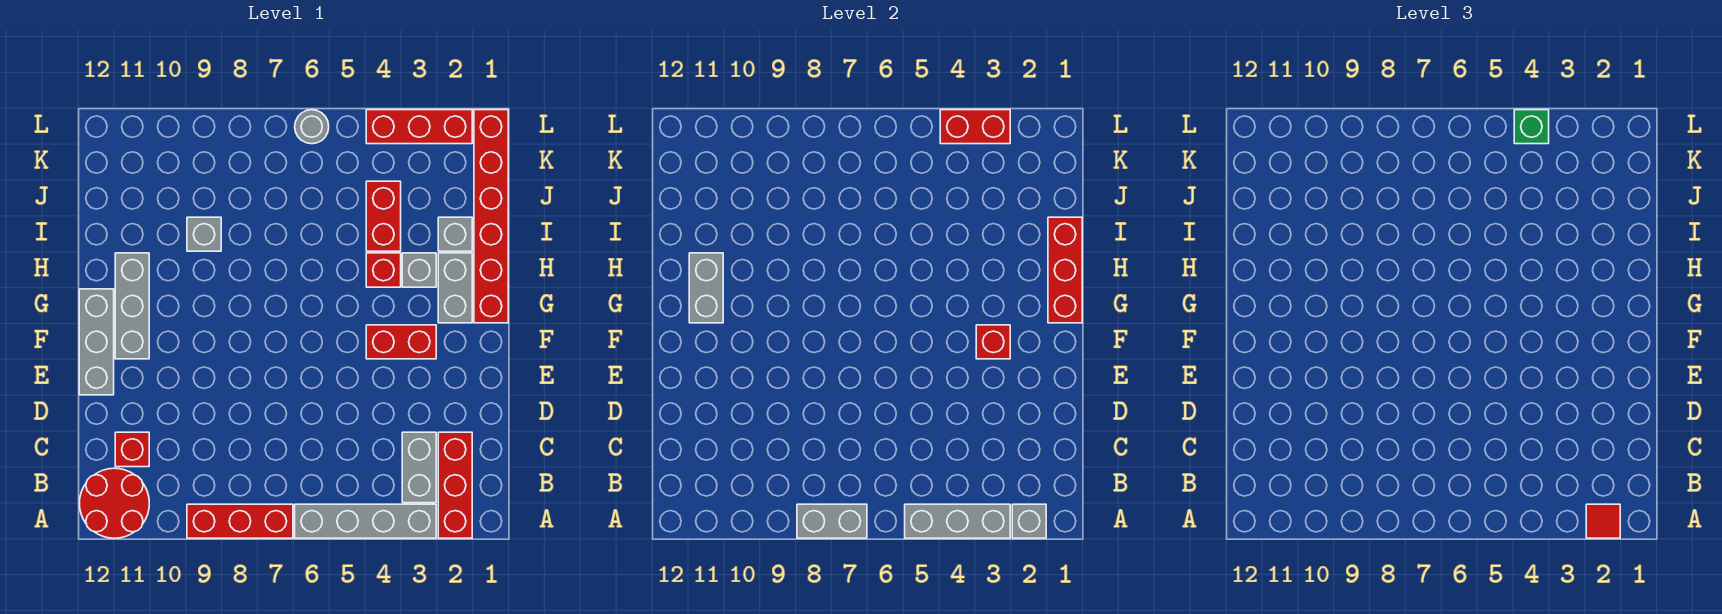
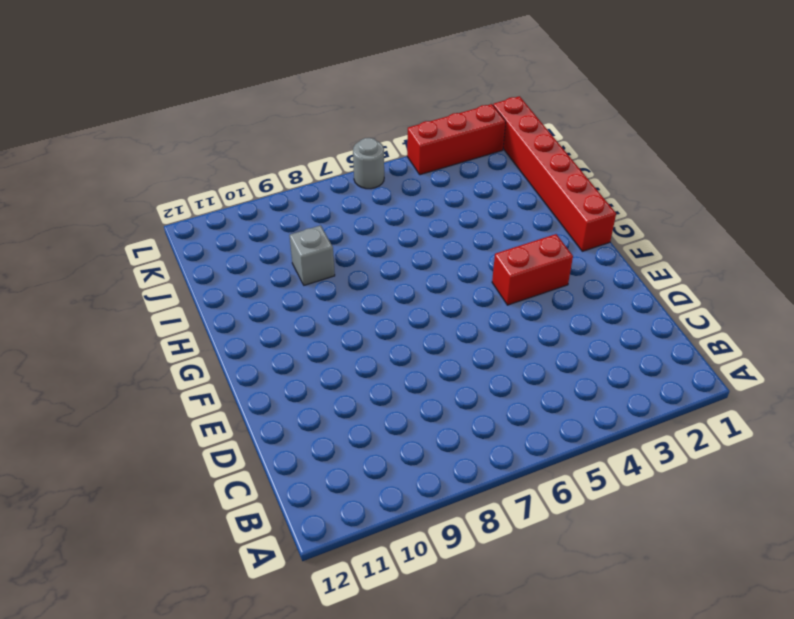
none -> red 1x3 brick [438,432,472,538]
none -> grey 1x4 brick [295,504,436,538]
none -> red 1x3 brick [187,504,293,538]

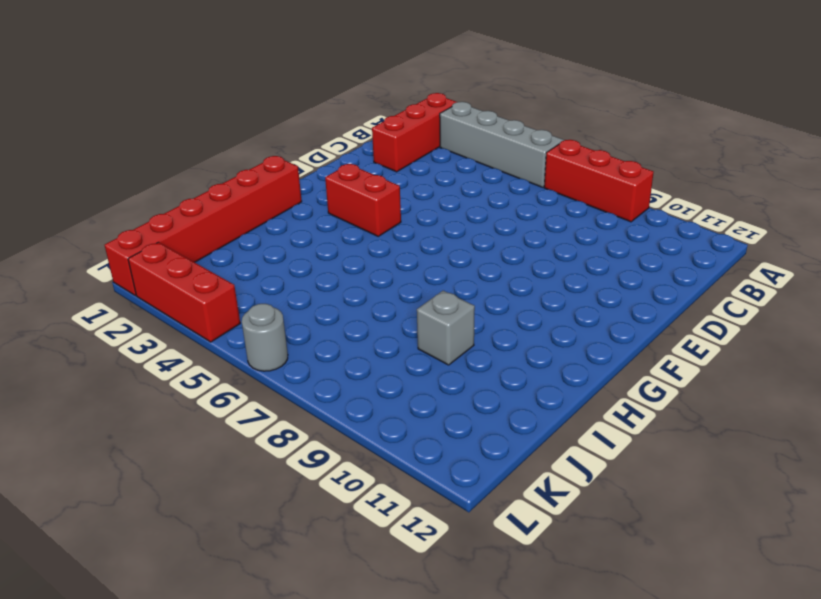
none -> red 2x2 round brick [79,468,149,538]
none -> grey 1x2 brick [402,432,436,503]
none -> red 1x1 brick [115,432,149,467]

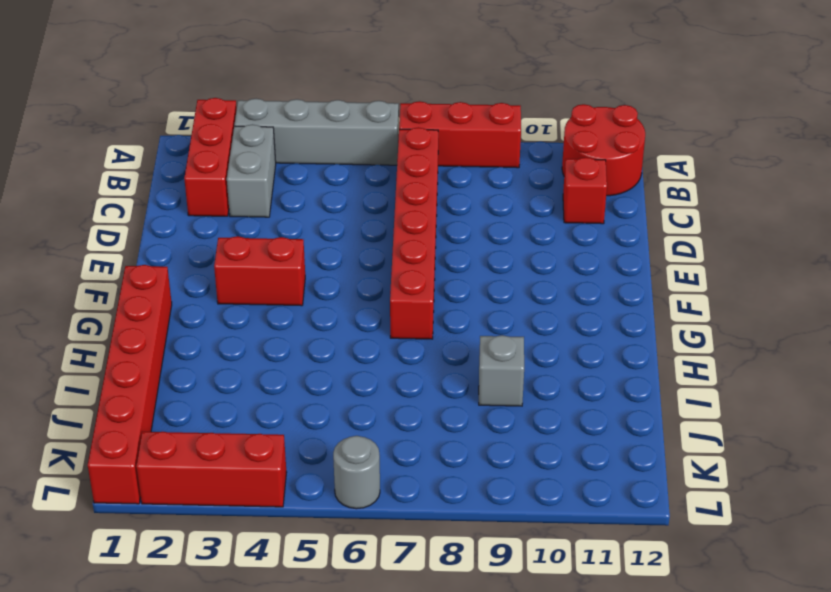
red 1x6 brick [390,127,438,339] -> none
none -> grey 1x3 brick [79,289,114,395]
none -> grey 1x3 brick [115,253,149,359]
none -> grey 1x2 brick [438,253,472,323]

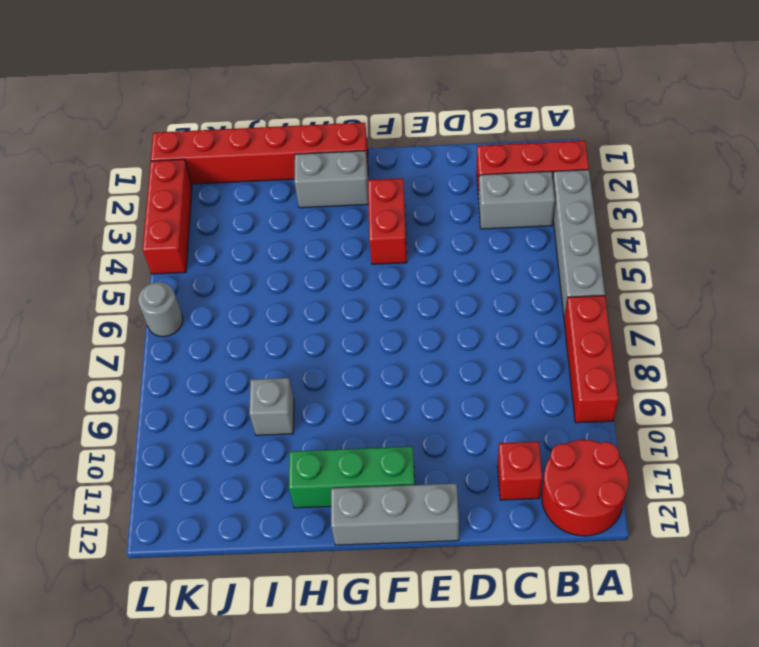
green 1x3 brick [289,447,415,508] -> grey 1x3 brick [115,253,149,359]
none -> grey 1x1 brick [402,253,436,287]
none -> red 1x1 brick [366,253,401,287]
none -> grey 1x1 brick [438,217,472,251]

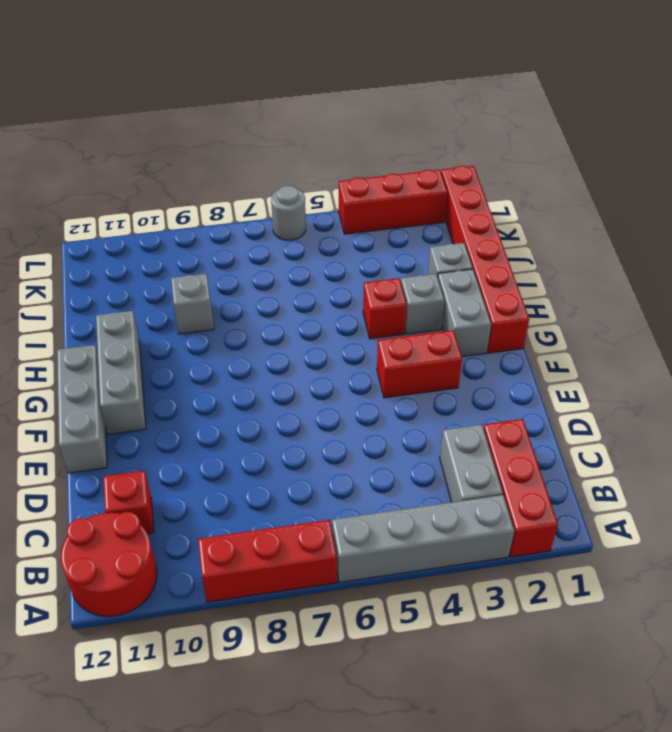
none -> red 1x2 brick [366,181,401,251]
none -> grey 1x1 brick [1012,504,1046,538]
none -> grey 1x3 brick [905,504,1010,538]

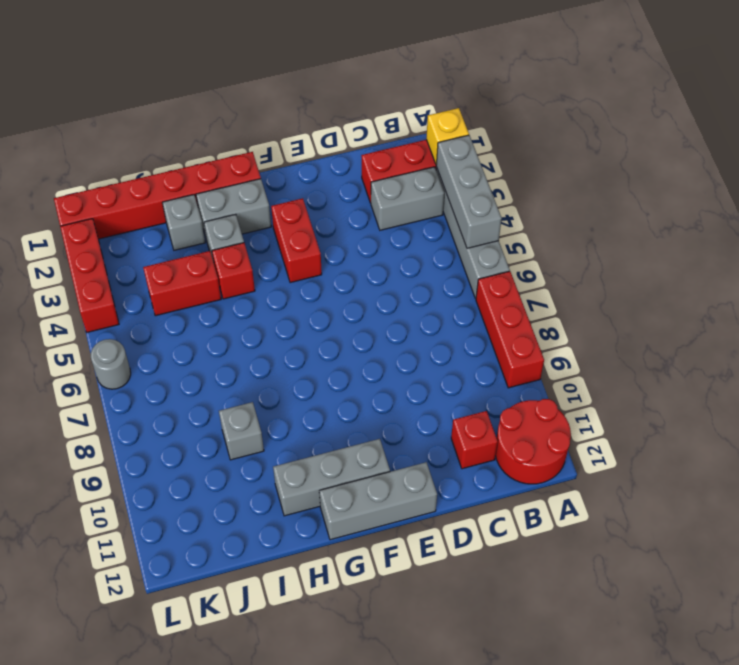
yellow 1x1 brick [426,108,469,165] -> grey 1x1 brick [1012,504,1046,538]
none -> grey 1x2 brick [797,504,867,538]
none -> red 1x1 brick [976,325,1010,359]
none -> red 1x3 brick [1048,217,1082,323]

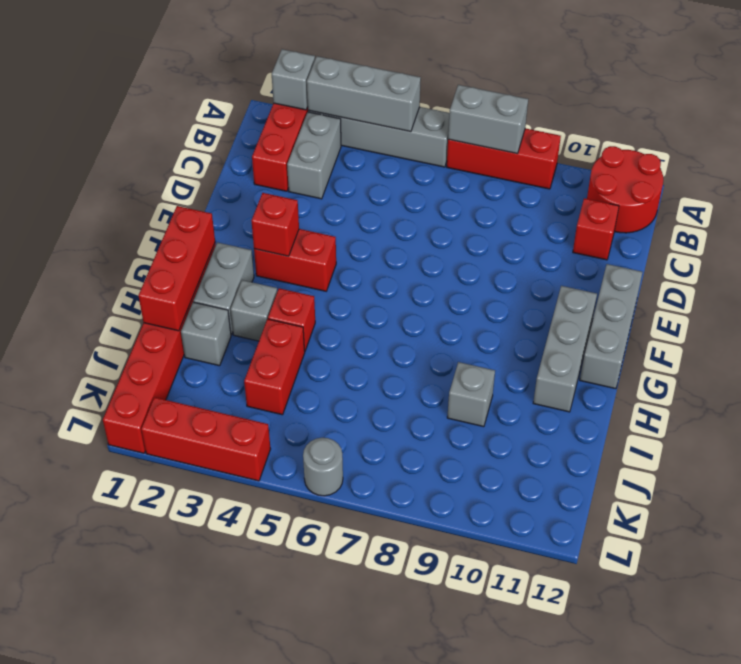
none -> grey 1x2 brick [689,253,723,323]
none -> red 1x2 brick [940,110,1010,144]
none -> red 1x1 tile [1586,504,1620,538]

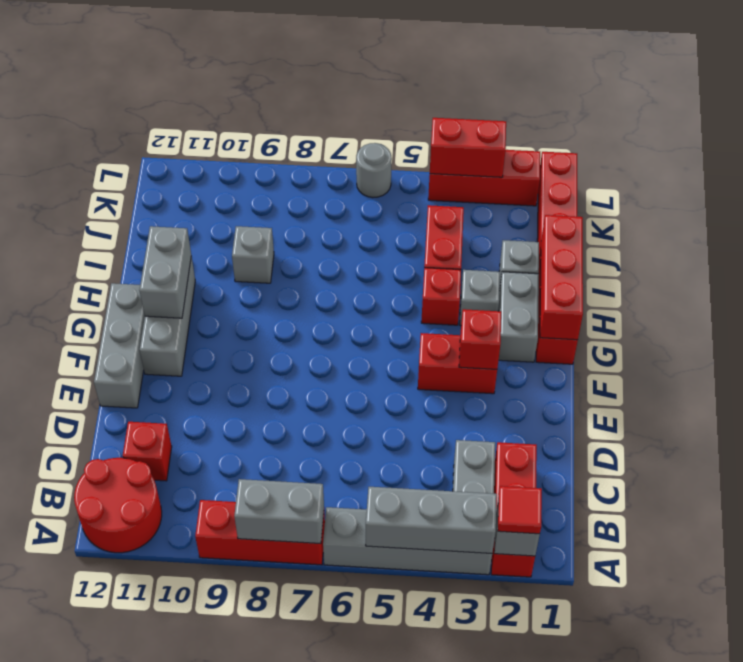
none -> green 1x1 brick [1514,110,1549,144]

